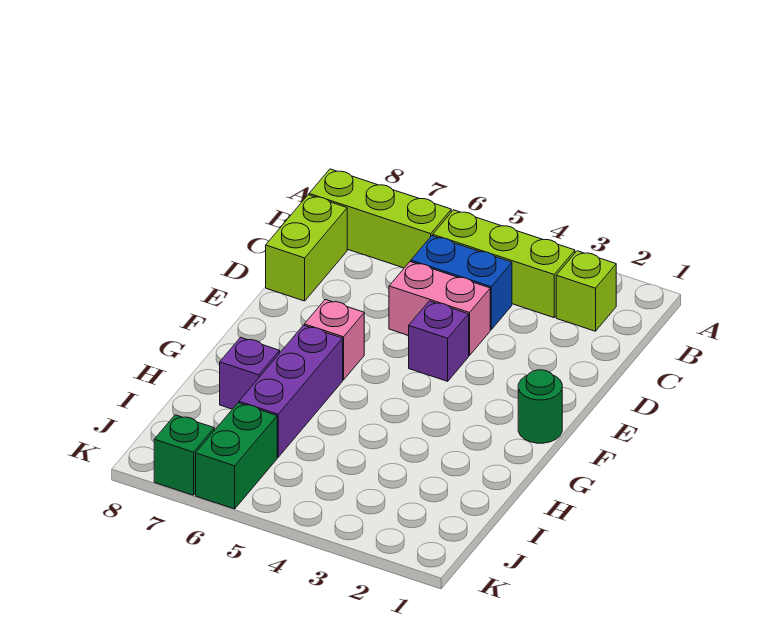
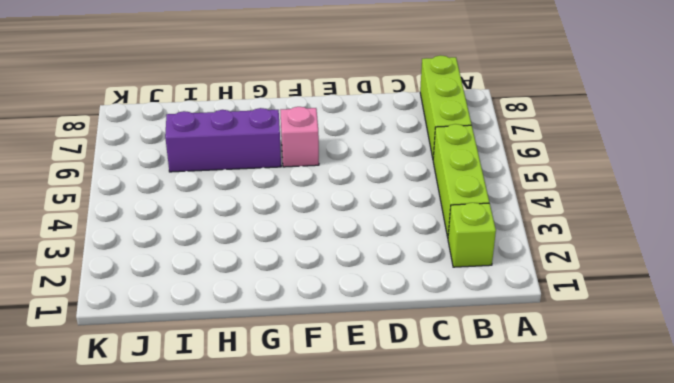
none -> blue 1x2 brick [411,236,512,330]
none -> lime 1x2 brick [266,195,347,301]
none -> pink 1x2 brick [389,262,490,356]

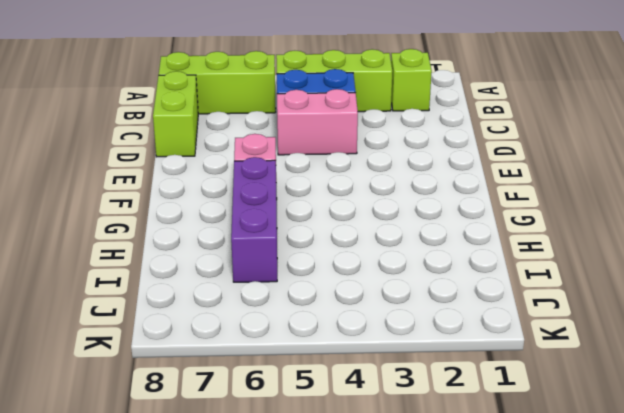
none -> purple 1x1 brick [409,301,469,381]
none -> green 1x1 round brick [518,370,562,443]
none -> purple 1x1 brick [220,337,280,409]

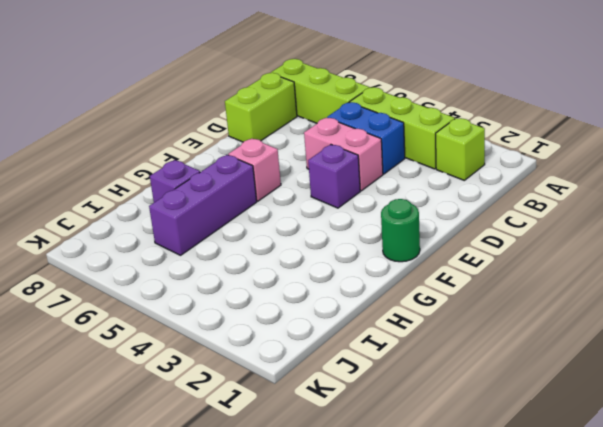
none -> green 1x2 brick [196,403,277,509]
none -> green 1x1 brick [154,415,214,495]

